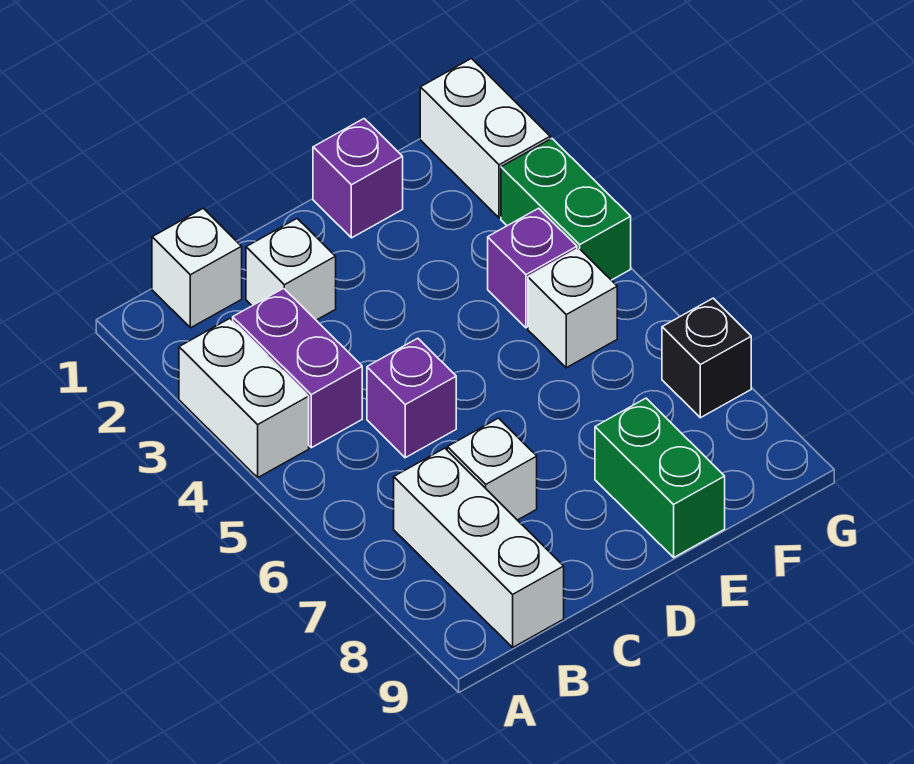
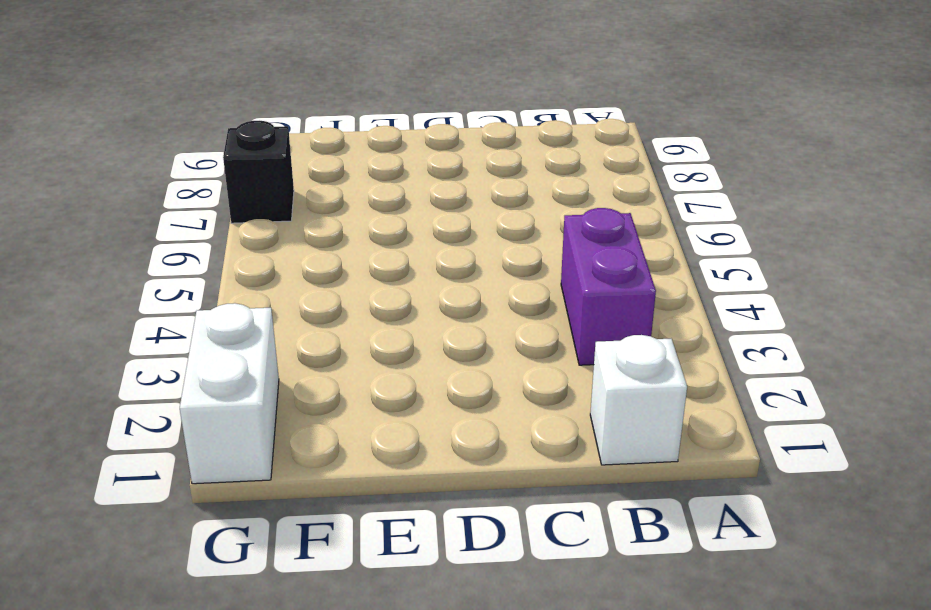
none -> white 1x2 brick [179,319,309,477]
none -> white 1x3 brick [394,448,564,647]
none -> white 1x1 brick [246,219,336,320]

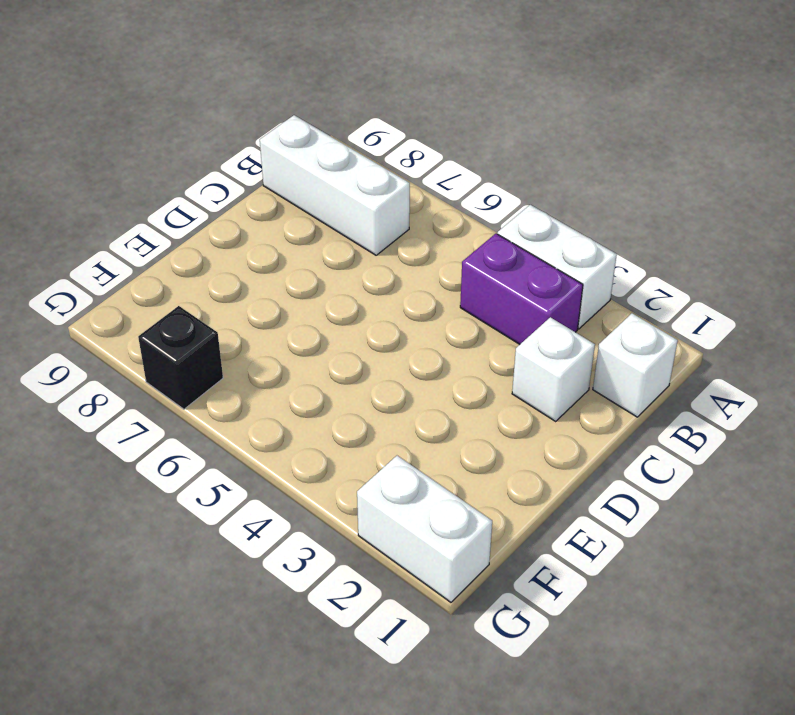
none -> purple 1x1 brick [367,338,456,458]
none -> white 1x1 brick [447,418,537,520]
none -> purple 1x1 brick [313,119,403,238]

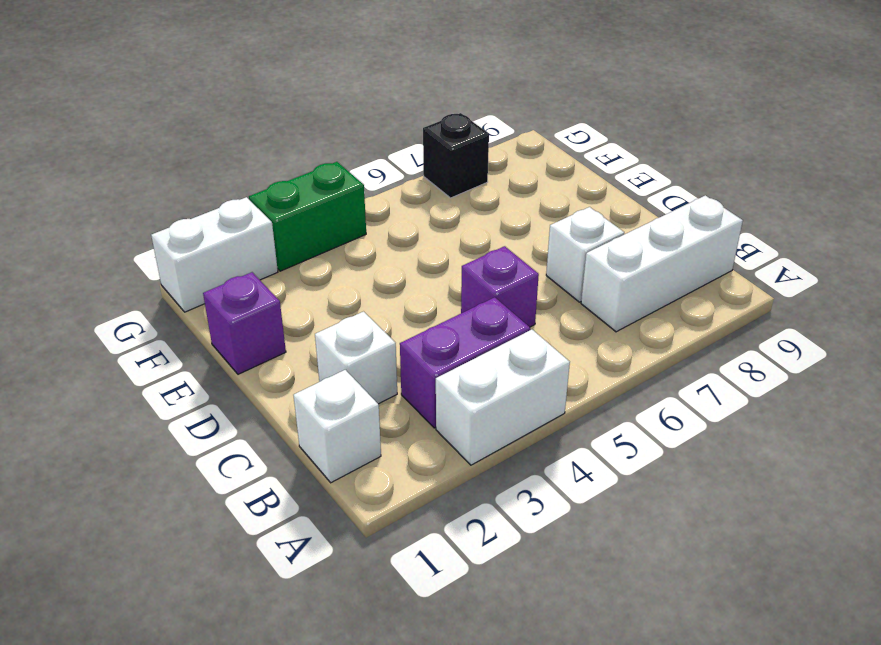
none -> green 1x2 brick [595,398,725,557]
none -> purple 1x1 brick [488,208,577,328]
none -> white 1x1 brick [528,248,617,368]

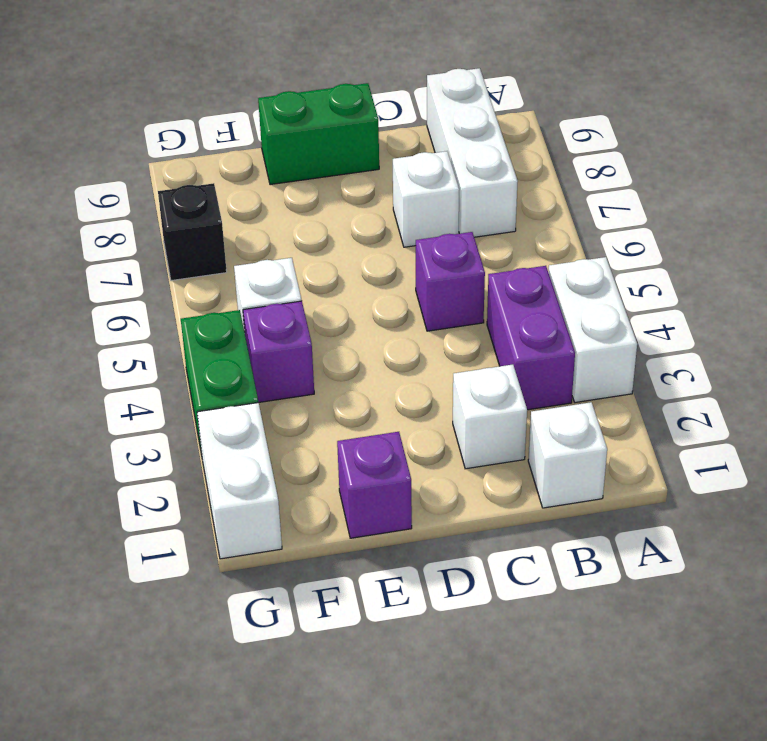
green 1x2 brick [258,83,379,185] -> green 1x2 brick turned to [595,398,725,557]

